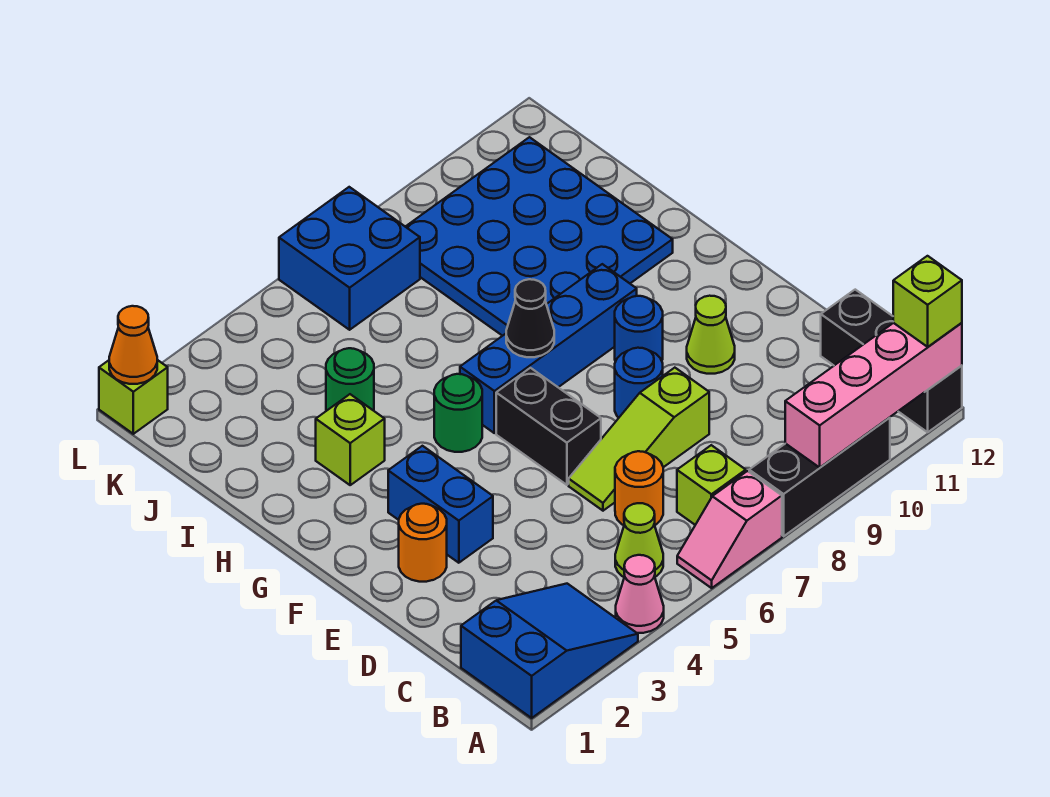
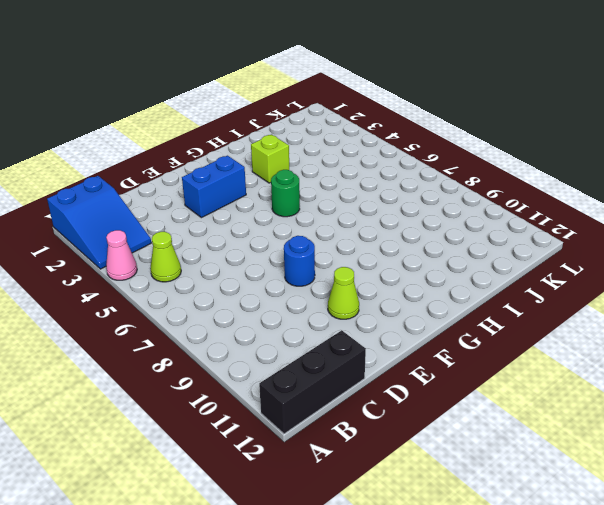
none -> pink 1x2 slope [677,471,782,588]
none -> black 1x3 brick [749,417,890,536]
none -> lime 1x1 brick [677,445,746,525]

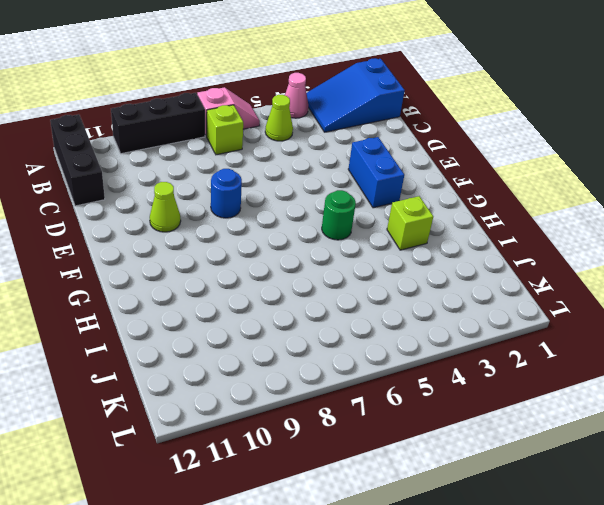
none -> orange 1x1 round brick [615,451,663,525]
none -> lime 1x3 slope [569,368,709,511]
none -> orange 1x1 round brick [399,504,447,582]

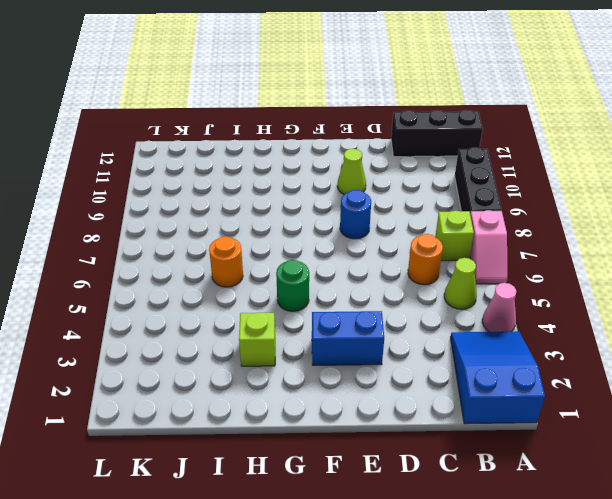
orange 1x1 round brick [209,236,243,287] -> orange 1x1 round brick moved to [399,504,447,582]
none -> lime 1x3 slope [569,368,709,511]
none -> black 1x2 brick [496,368,601,485]
none -> blue 1x1 round brick [615,296,663,361]

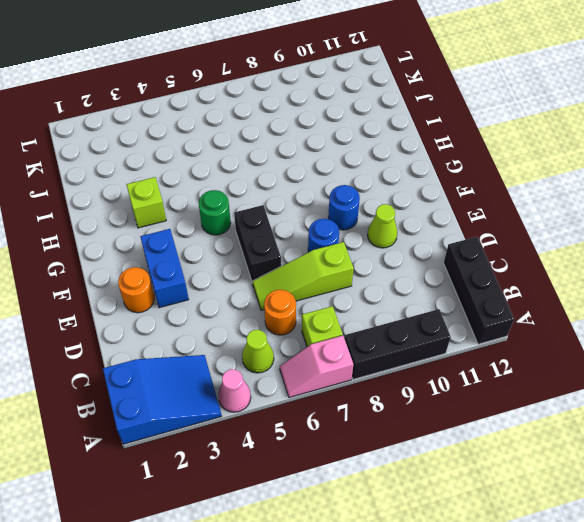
none -> blue 1x4 brick [460,264,637,433]
none -> blue 4x4 plate [406,137,673,336]
none -> green 1x1 round brick [326,348,374,411]

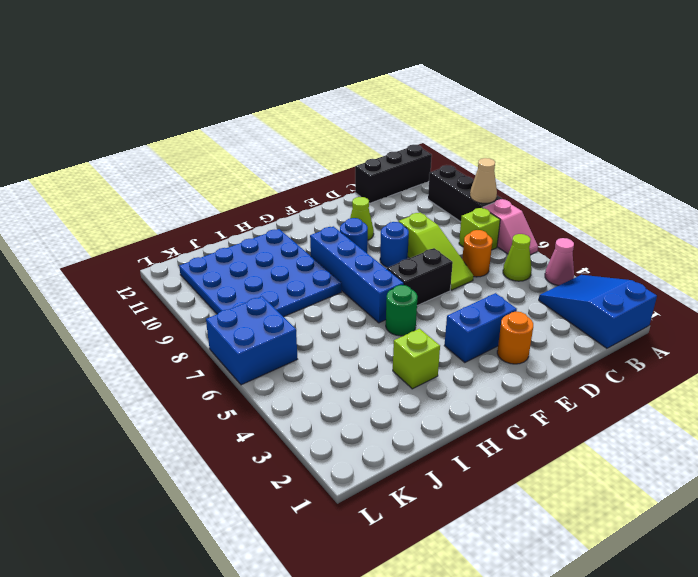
tan 1x1 cone [470,158,497,203] -> none
none -> green 1x1 round brick [326,348,374,411]
none -> lime 1x1 brick [99,360,168,434]
none -> pink 1x4 brick [785,323,962,467]

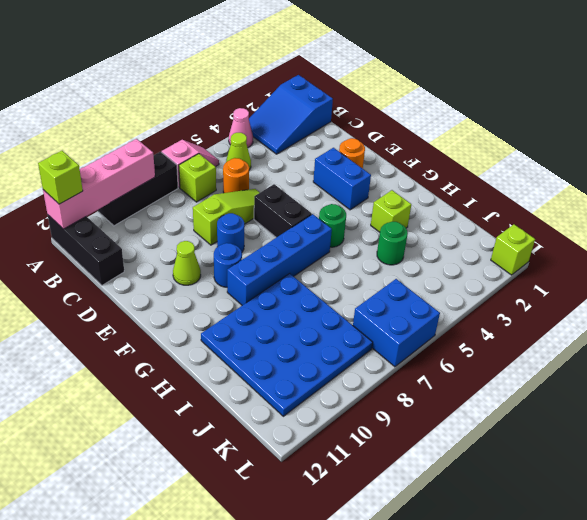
none -> black 1x1 cone [506,279,554,357]
none -> orange 1x1 cone [109,306,157,384]

